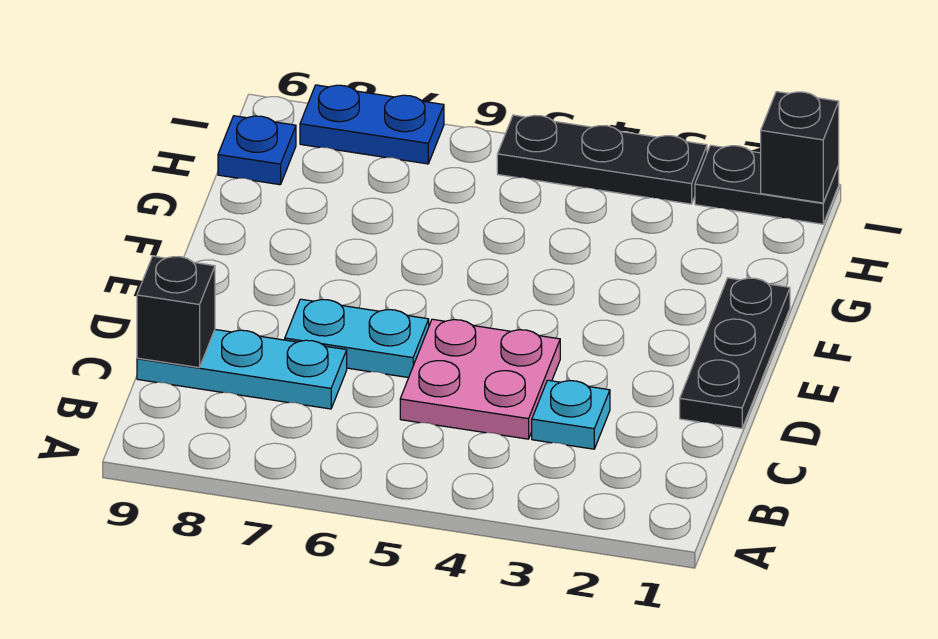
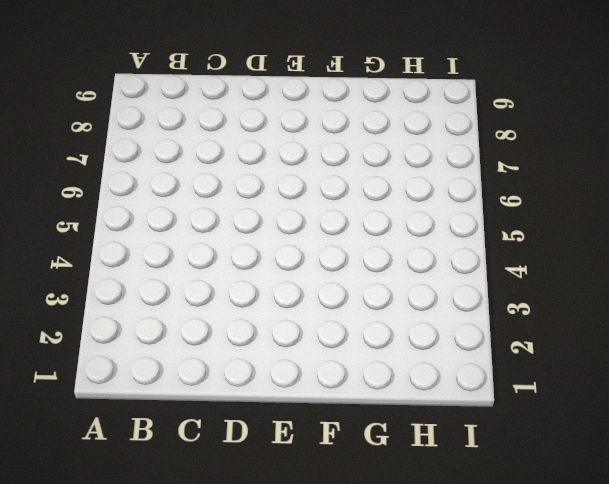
none -> cyan 1x1 plate [532,380,610,449]
none -> pink 2x2 plate [400,319,560,439]

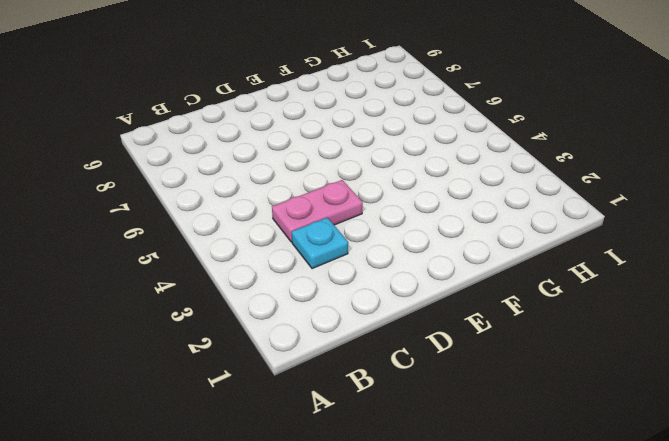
pink 1x2 plate [272,180,363,242] -> pink 2x2 plate [400,319,560,439]
none -> cyan 1x3 plate [137,330,347,409]
none -> black 1x3 plate [680,278,790,428]

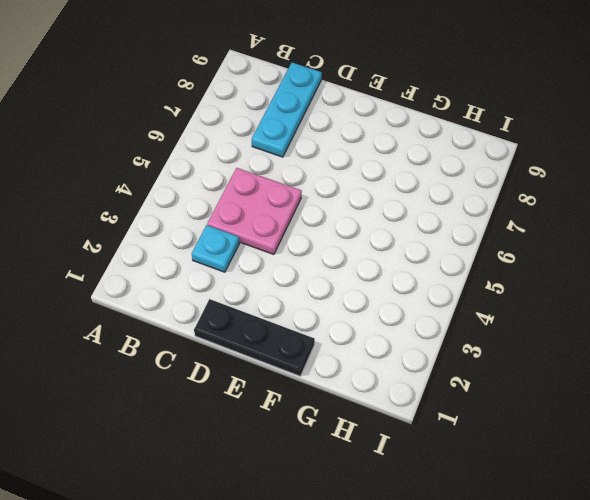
none -> cyan 1x2 plate [285,299,429,378]
none -> blue 1x1 plate [218,116,296,185]

